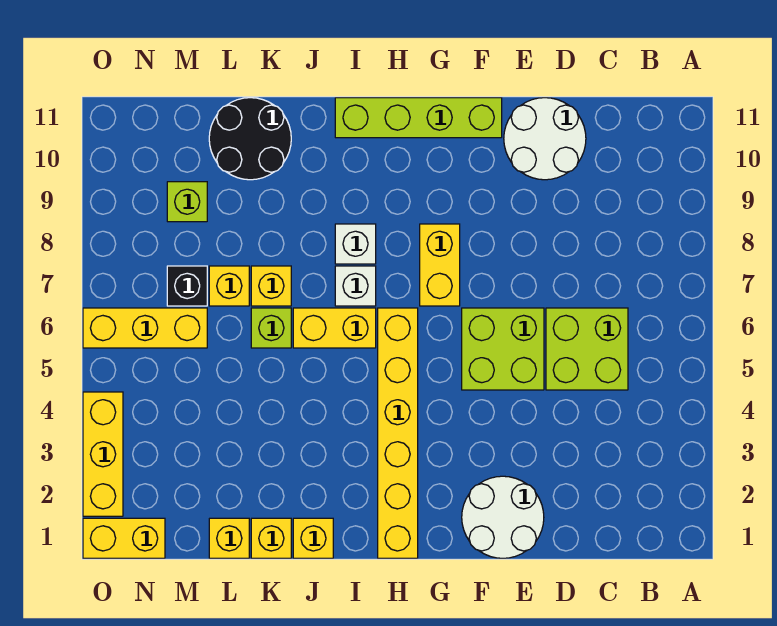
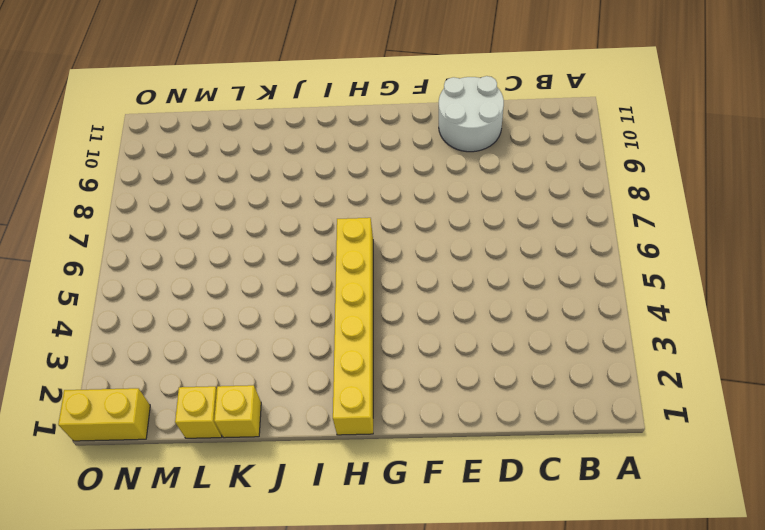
none -> lime 2x2 brick [546,308,628,390]
none -> white 2x2 round brick [462,476,544,558]
none -> lime 2x2 brick [462,308,544,390]

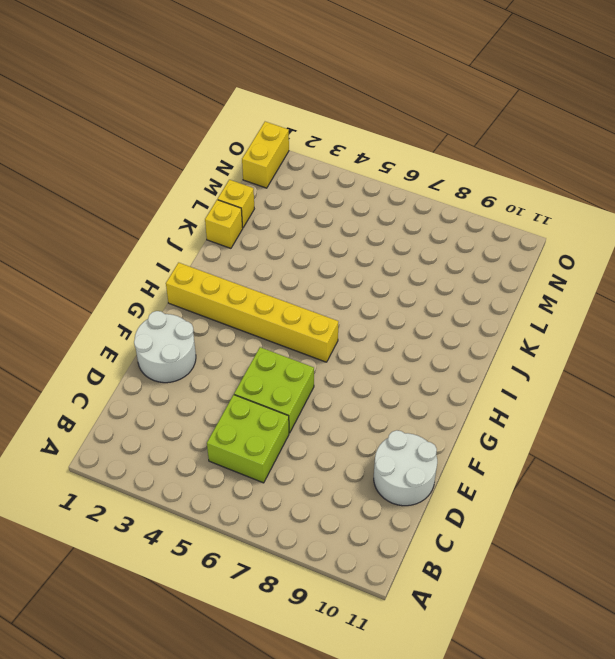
none -> lime 1x4 brick [335,98,502,138]
none -> yellow 1x2 brick [420,224,460,306]
none -> yellow 1x2 brick [293,308,376,348]

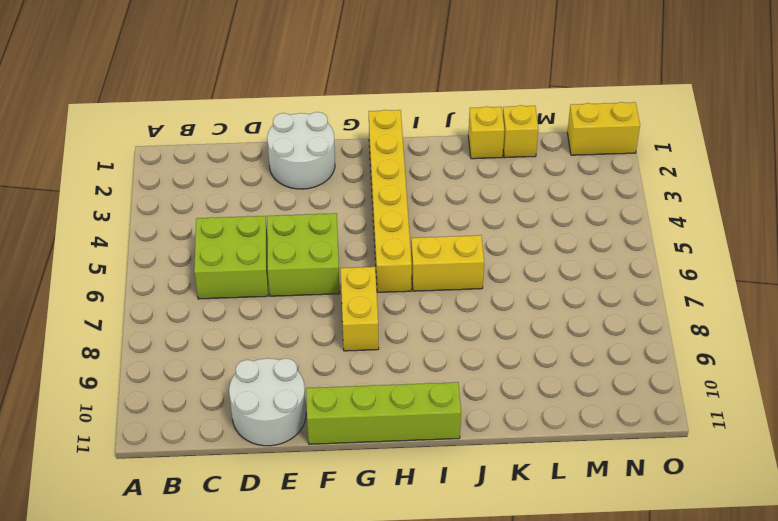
none -> white 1x1 brick [335,266,376,306]
none -> white 1x1 brick [335,224,376,264]
none -> yellow 1x1 brick [293,518,333,558]

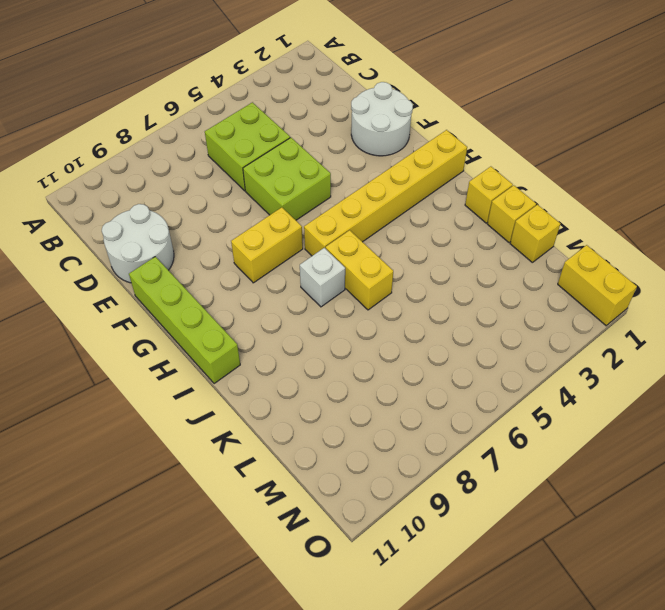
none -> white 1x1 brick [335,224,376,264]
none -> lime 1x1 brick [251,308,291,348]
none -> yellow 1x1 brick [251,266,291,306]

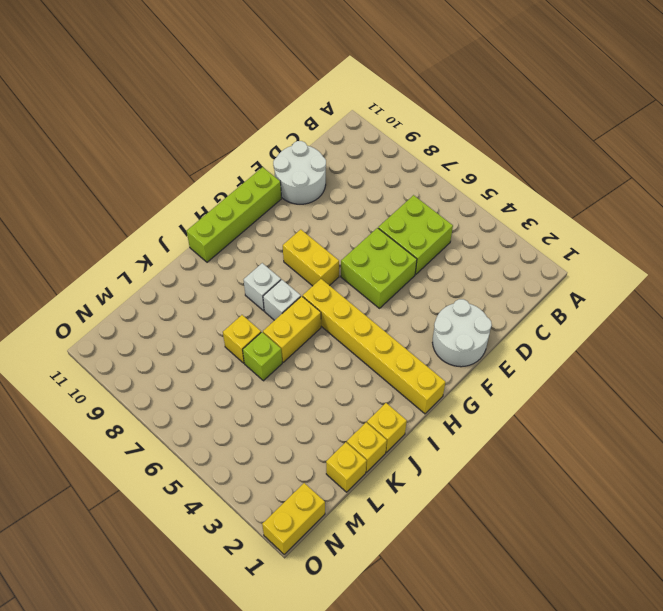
none -> black 2x2 round brick [209,98,291,180]
none -> yellow 1x1 brick [209,266,249,306]
none -> yellow 1x3 brick [83,308,207,348]

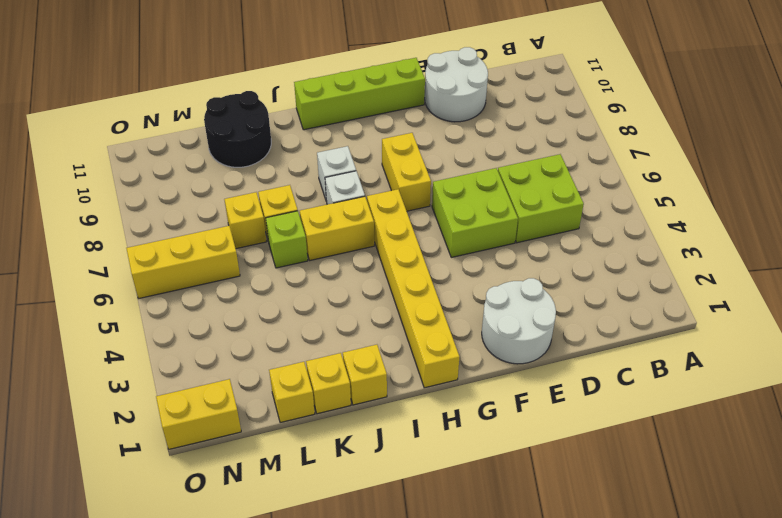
none -> black 1x1 brick [167,266,207,306]
none -> lime 1x1 brick [167,182,207,222]
none -> yellow 1x3 brick [83,392,123,516]

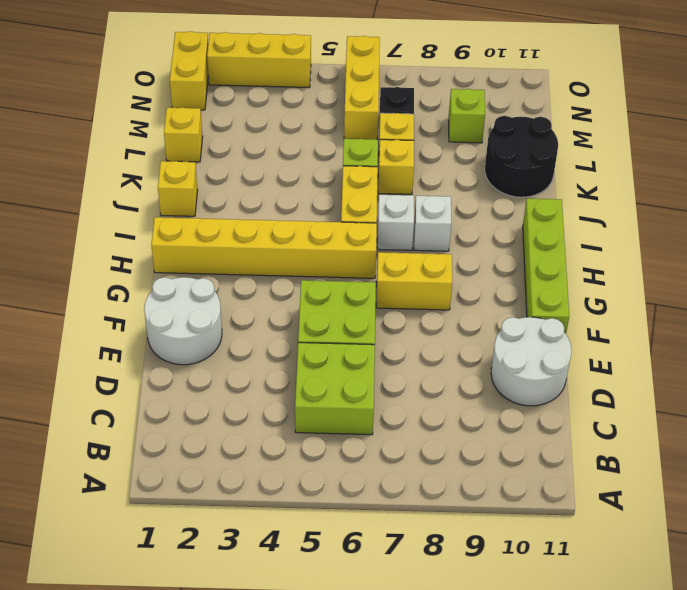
none -> yellow 1x1 brick [251,518,291,558]

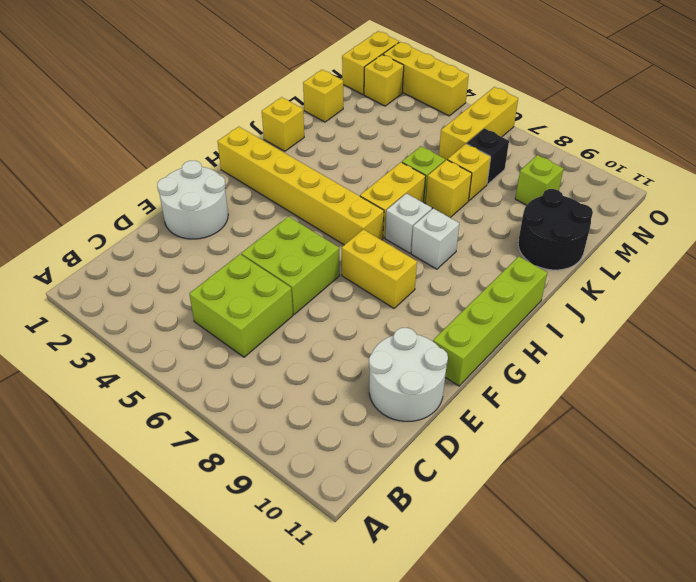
yellow 1x1 brick [364,55,404,106] -> yellow 1x1 brick moved to [251,518,291,558]

